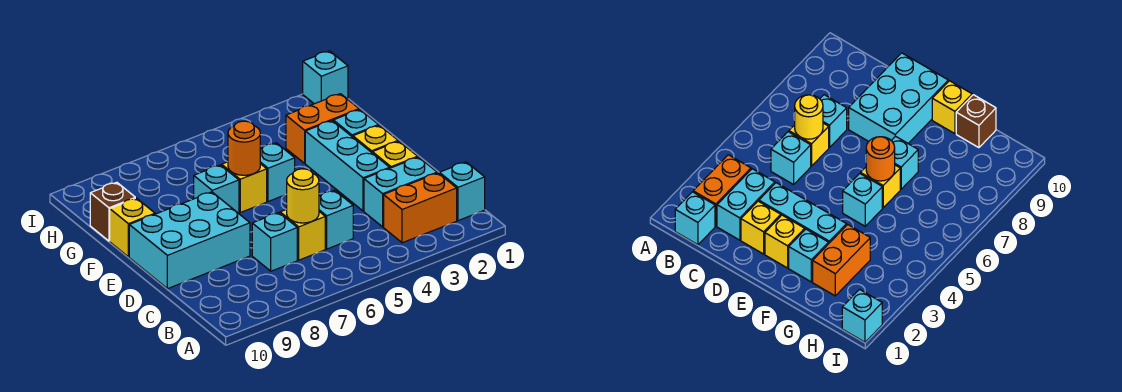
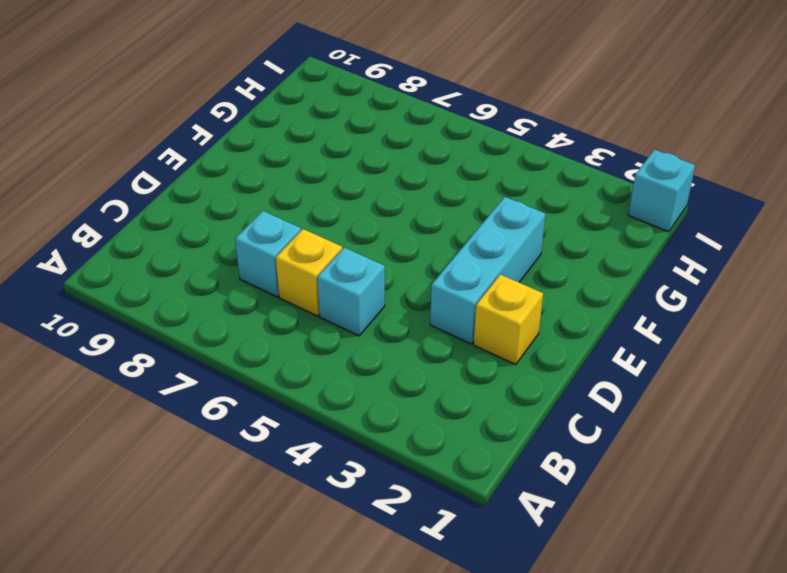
none -> cyan 1x1 brick [439,162,485,221]
none -> orange 1x2 brick [384,173,457,243]
none -> cyan 1x2 brick [364,157,437,227]

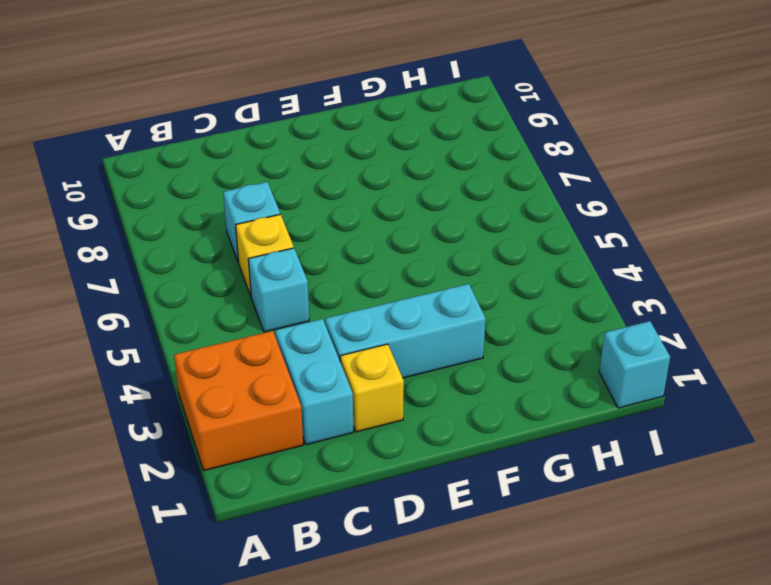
orange 2x2 brick [174,331,303,471] -> orange 1x2 brick [384,173,457,243]
none -> cyan 1x1 brick [439,162,485,221]
none -> cyan 2x3 brick [129,192,250,289]
none -> yellow 1x1 brick [353,125,398,152]

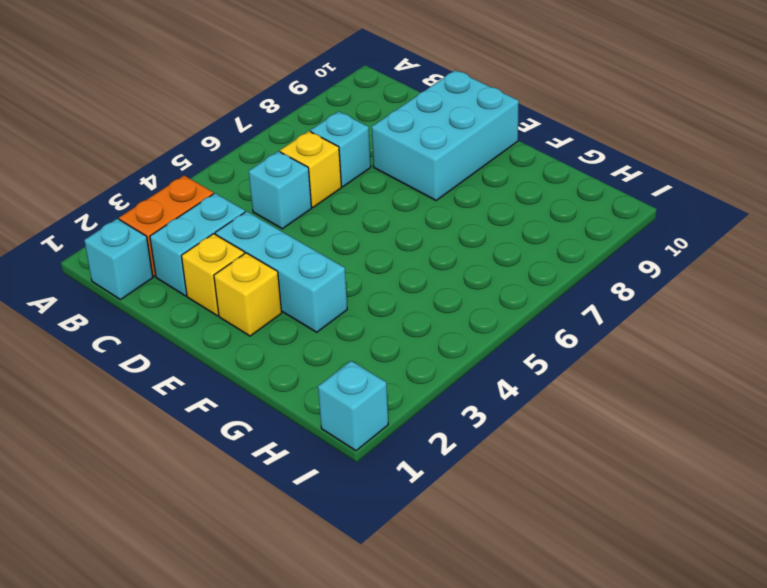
none -> cyan 1x1 brick [333,110,379,137]
none -> cyan 1x1 brick [260,143,295,202]
none -> yellow 1x1 brick [222,162,267,212]

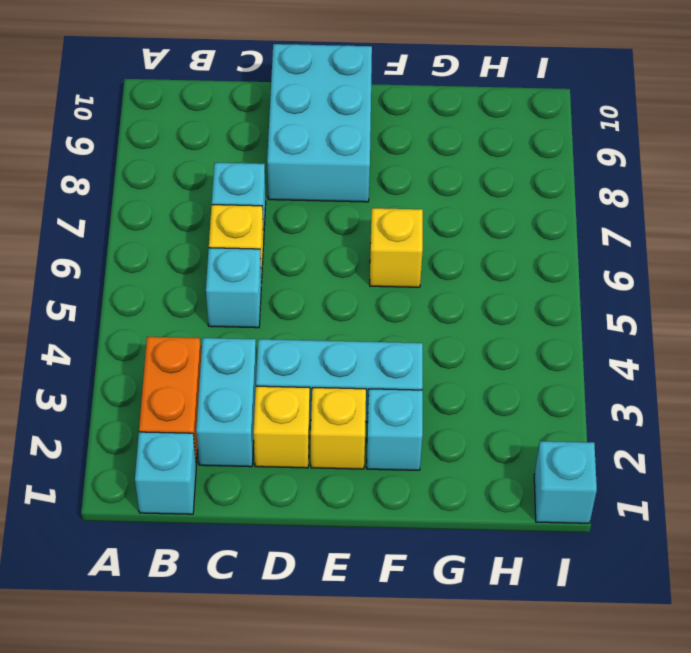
none -> cyan 1x1 brick [260,143,295,202]
none -> cyan 1x1 brick [194,165,239,213]
none -> yellow 1x1 brick [110,198,155,257]

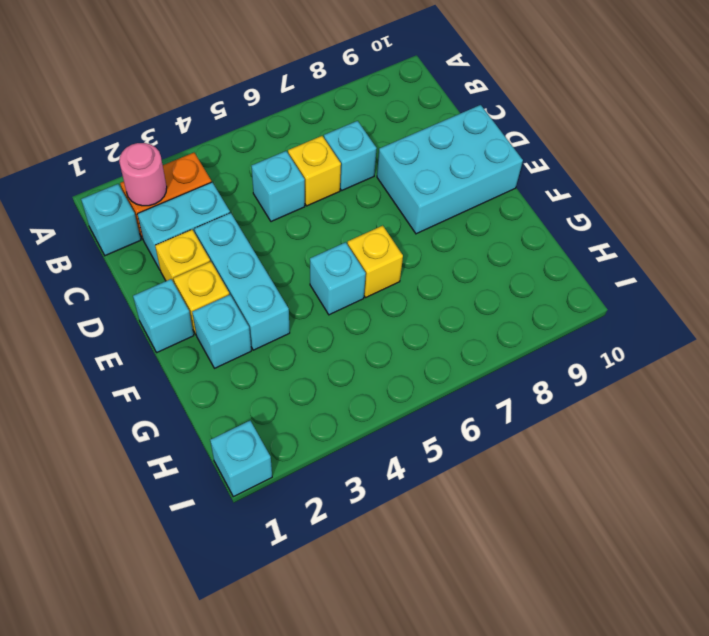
pink 1x1 round brick [119,143,167,206] -> none
cyan 1x1 brick [133,279,194,352] -> cyan 1x1 brick moved to [194,165,239,213]
none -> yellow 1x1 brick [110,198,155,257]
none -> orange 1x2 brick [286,94,359,163]
none -> brown 1x1 brick [90,182,135,241]

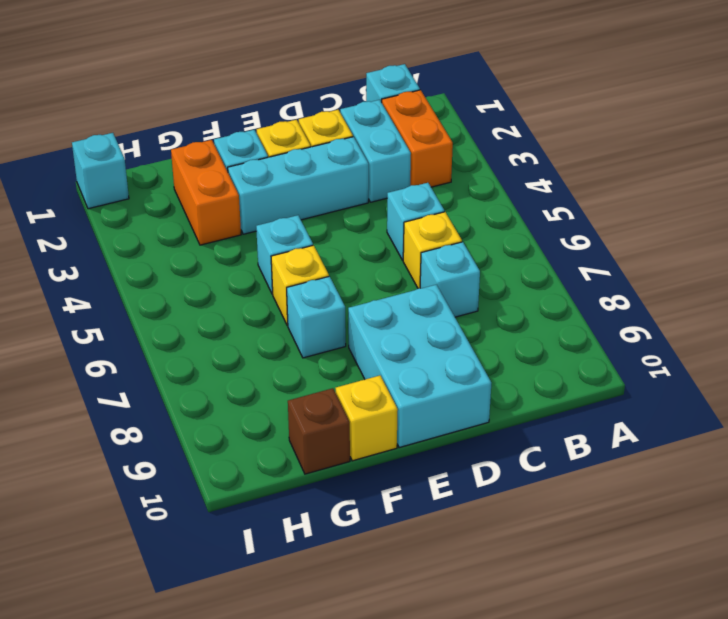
none -> yellow 1x1 round brick [287,169,319,223]
none -> orange 1x1 round brick [228,121,260,175]

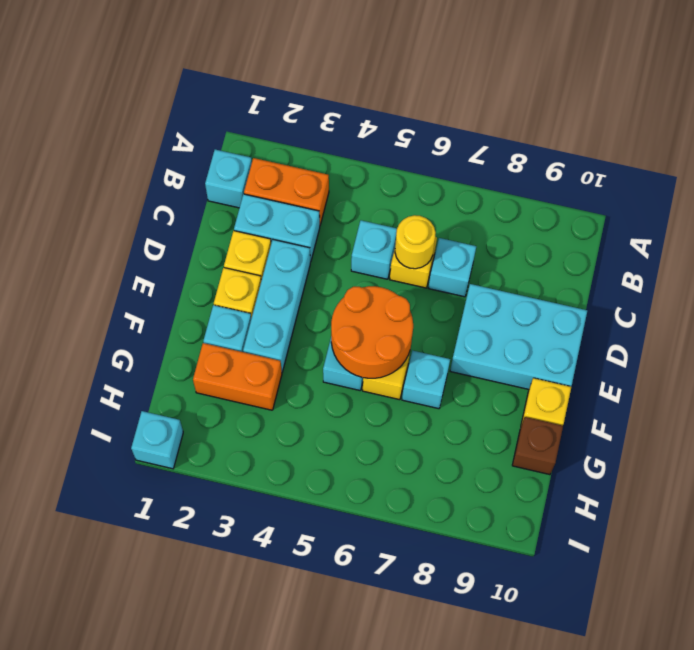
orange 2x2 round brick [331,286,413,378] -> orange 1x1 round brick [228,121,260,175]

